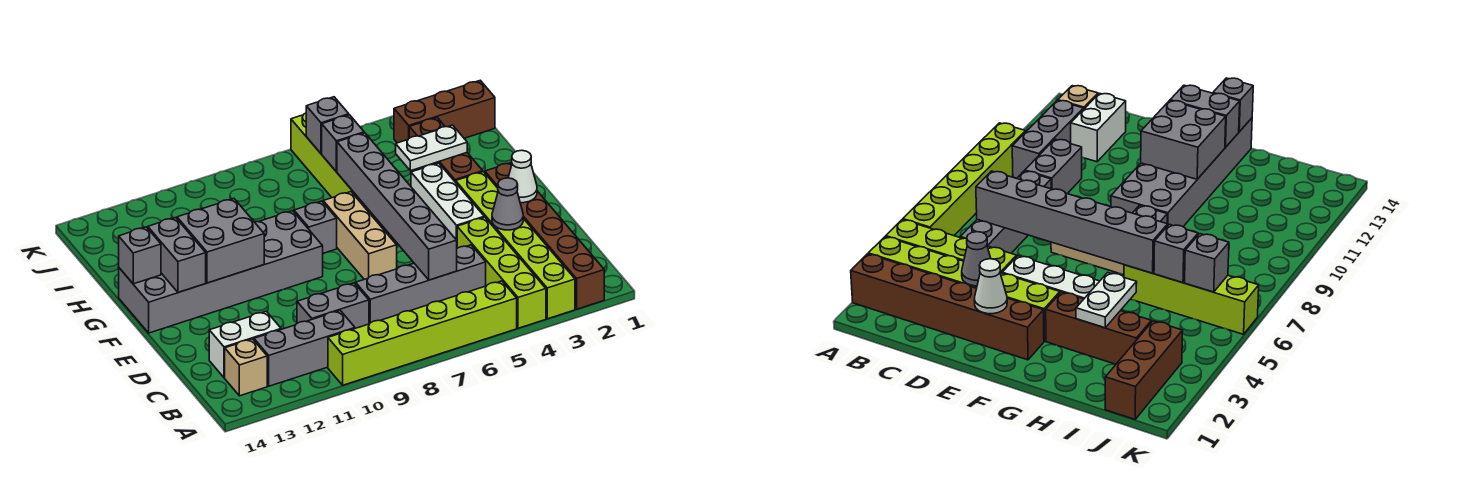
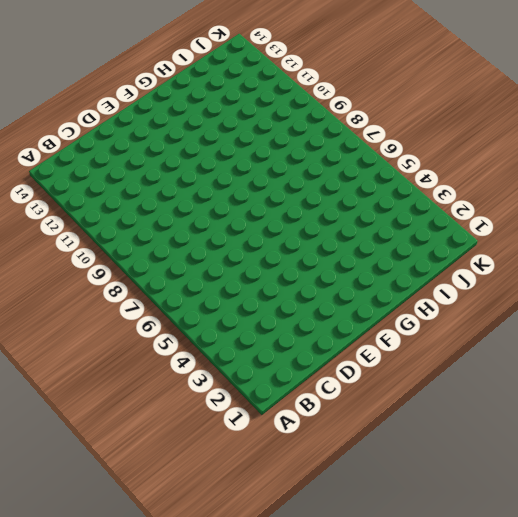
none -> brown 1x6 brick [485,162,604,309]
none -> lime 1x6 brick [456,172,575,319]
none -> lime 1x4 brick [457,217,546,328]

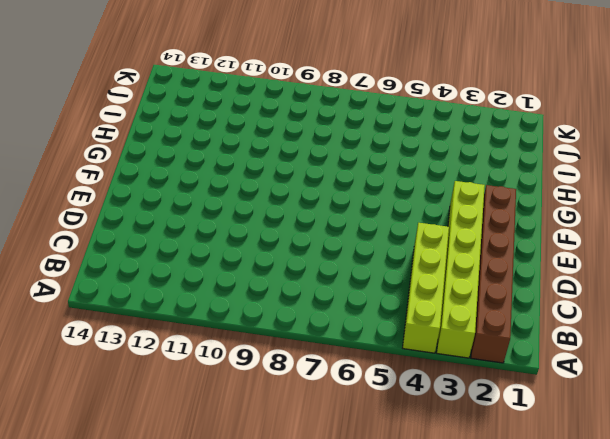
none -> lime 1x6 brick [328,281,517,385]
none -> grey 1x3 brick [254,311,355,386]
none -> tan 1x1 brick [225,339,267,396]

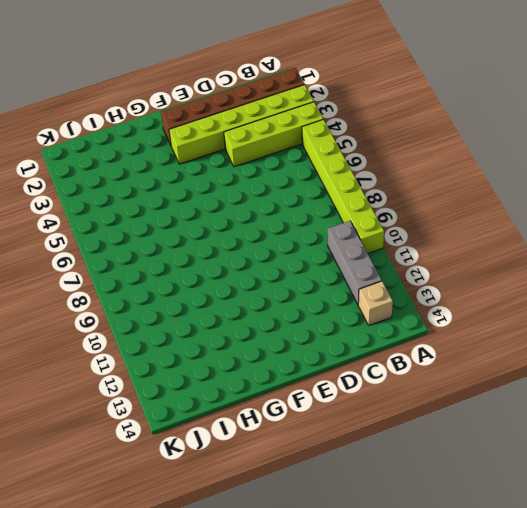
none -> grey 1x4 brick [356,245,486,324]
none -> grey 1x2 brick [297,283,369,328]
none -> white 1x2 brick [209,311,281,378]

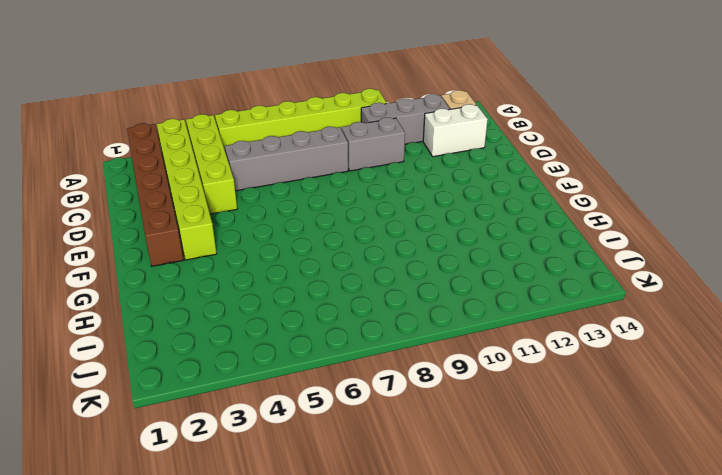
none -> white 1x3 brick [411,163,484,240]
none -> tan 1x3 brick [323,192,397,279]
none -> grey 2x6 brick [119,211,323,333]

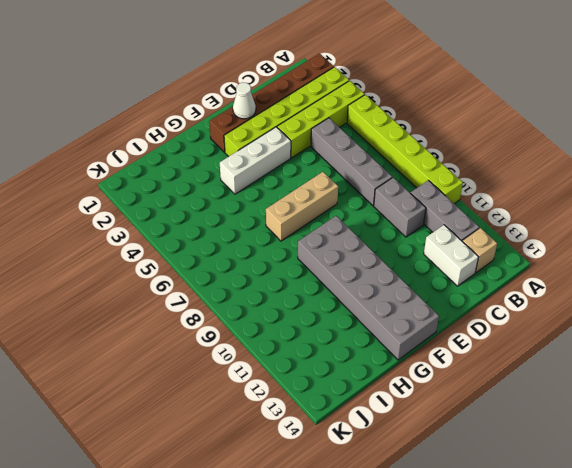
none -> brown 1x3 brick [409,118,483,182]
none -> grey 1x1 brick [294,201,337,253]
none -> lime 1x4 brick [291,113,372,215]

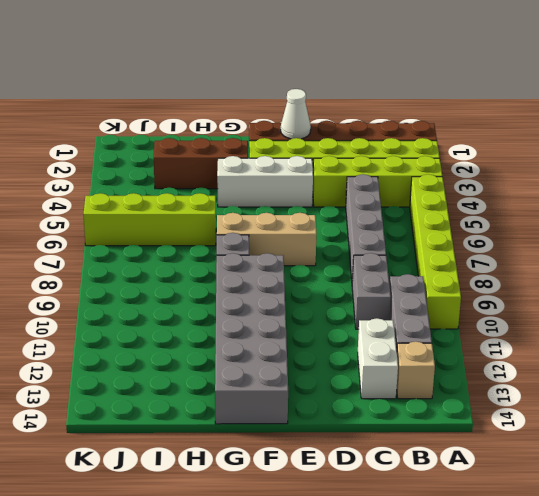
none -> brown 1x3 brick [394,80,495,143]
none -> grey 1x6 brick [337,133,457,280]
none -> grey 1x1 cone [492,178,523,230]

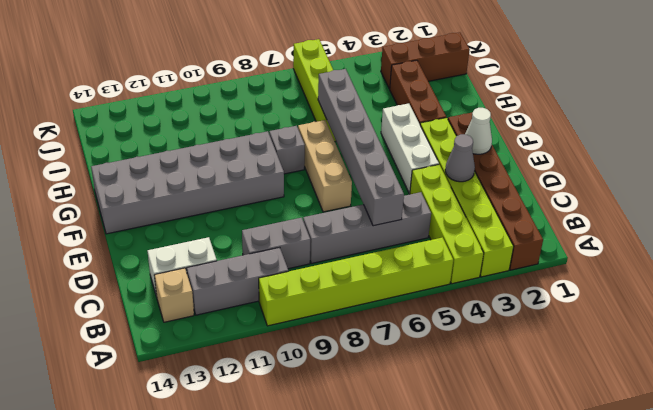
none -> grey 2x2 brick [177,199,264,283]
none -> grey 1x2 brick [148,218,206,292]
none -> grey 1x1 brick [119,227,161,284]

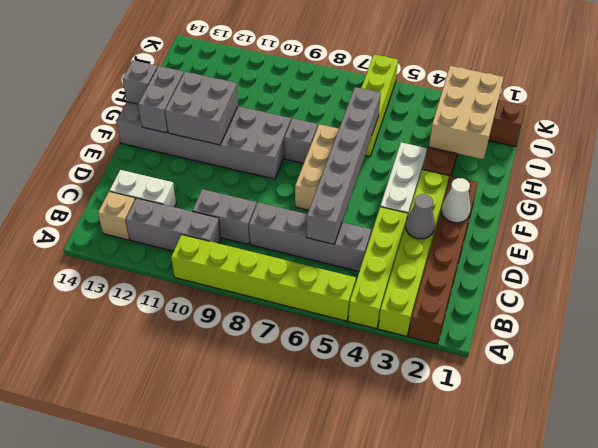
tan 2x3 brick [429,66,504,159] -> white 1x2 plate [396,125,467,171]
none -> grey 1x1 brick [322,115,364,172]
none -> grey 1x1 brick [306,97,349,154]

